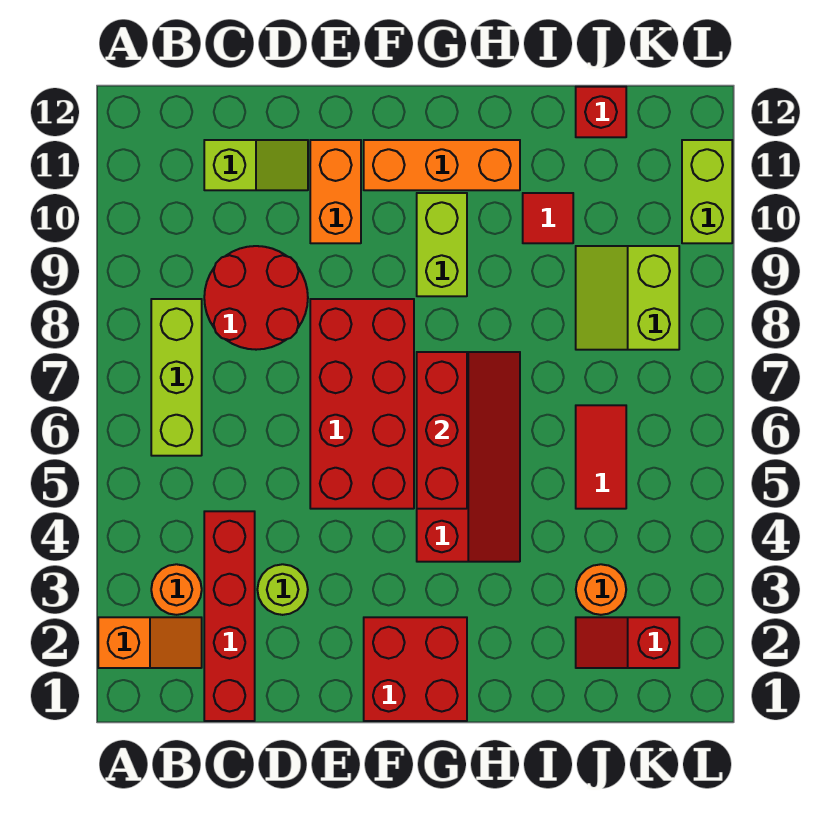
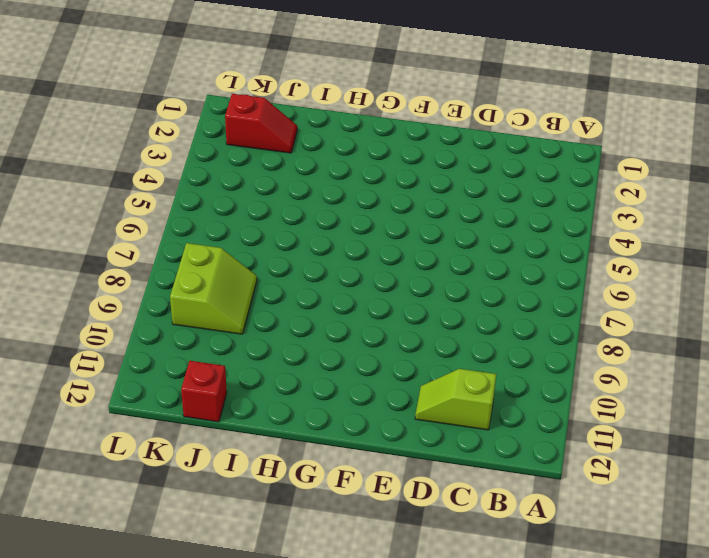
none -> orange 1x2 slope [98,617,202,668]
none -> orange 1x1 round brick [151,564,202,615]
none -> lime 1x3 brick [151,299,202,456]

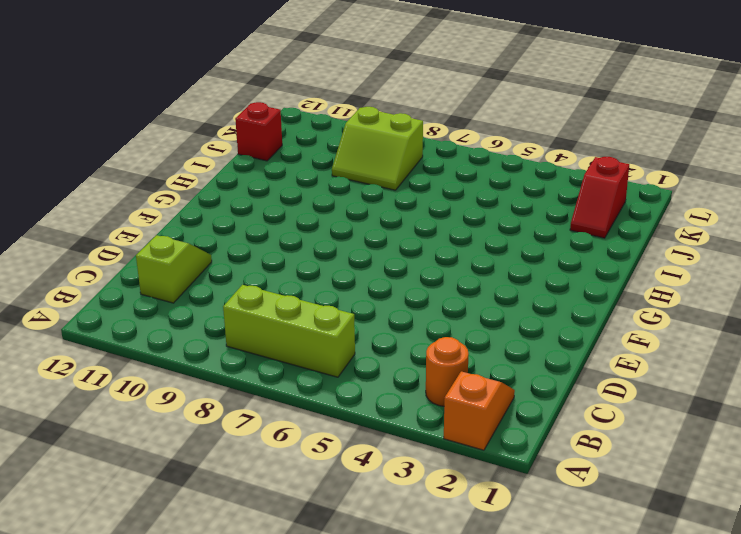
none -> red 1x4 brick [204,511,255,721]
none -> red 2x2 round brick [204,246,308,350]
none -> lime 1x1 round brick [257,564,308,615]

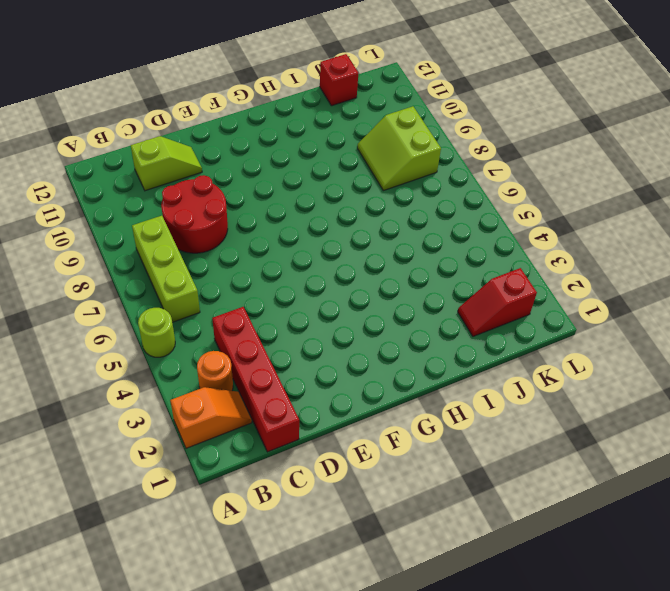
lime 1x1 round brick [138,308,175,357] -> lime 1x1 round brick moved to [257,564,308,615]
none -> red 2x4 brick [310,299,414,509]
none -> orange 1x2 brick [310,140,361,243]
none -> red 2x2 brick [364,617,467,721]

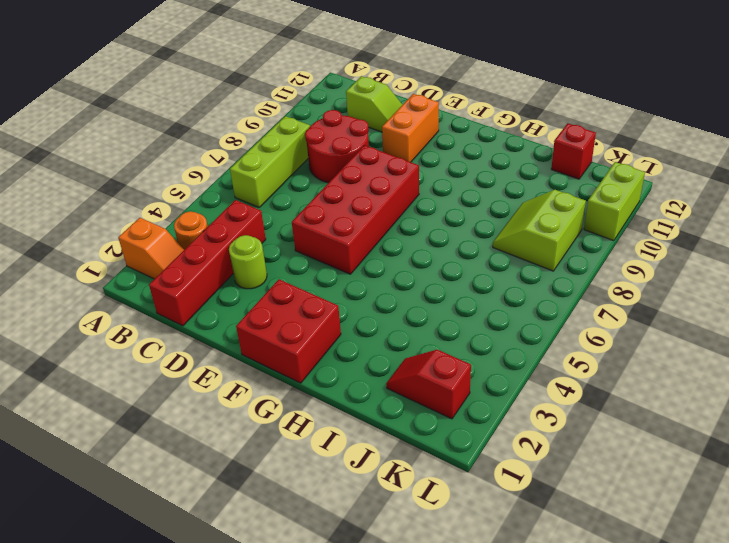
none -> orange 1x3 brick [364,140,520,190]
none -> red 2x4 slope [417,352,520,562]
none -> lime 1x2 brick [417,193,467,296]

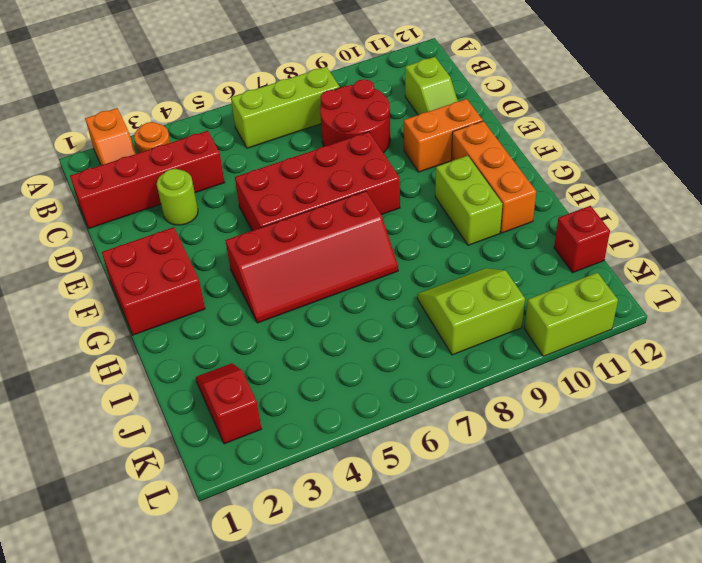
lime 1x2 brick [435,156,502,245] -> lime 1x2 brick turned to [417,193,467,296]
none -> red 1x1 tile [523,193,573,243]
none -> orange 1x1 round brick [576,564,626,615]
none -> red 1x2 tile [576,405,626,509]

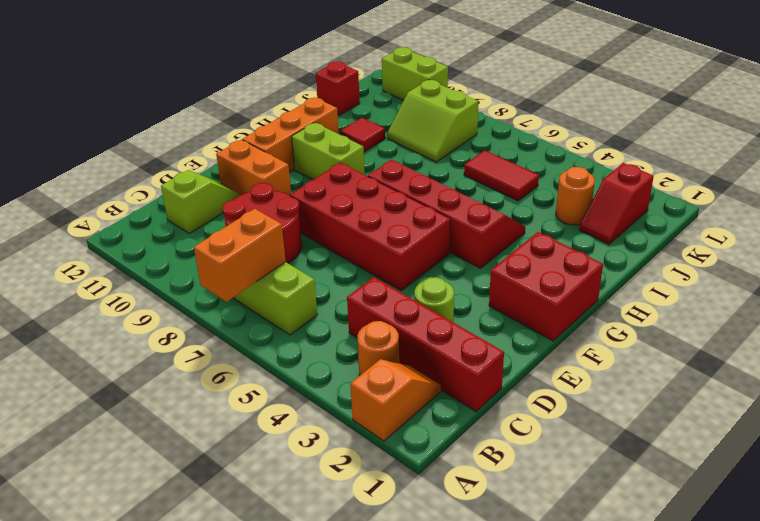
orange 1x2 brick [194,209,286,302] -> none
none -> red 1x3 brick [417,352,467,509]

